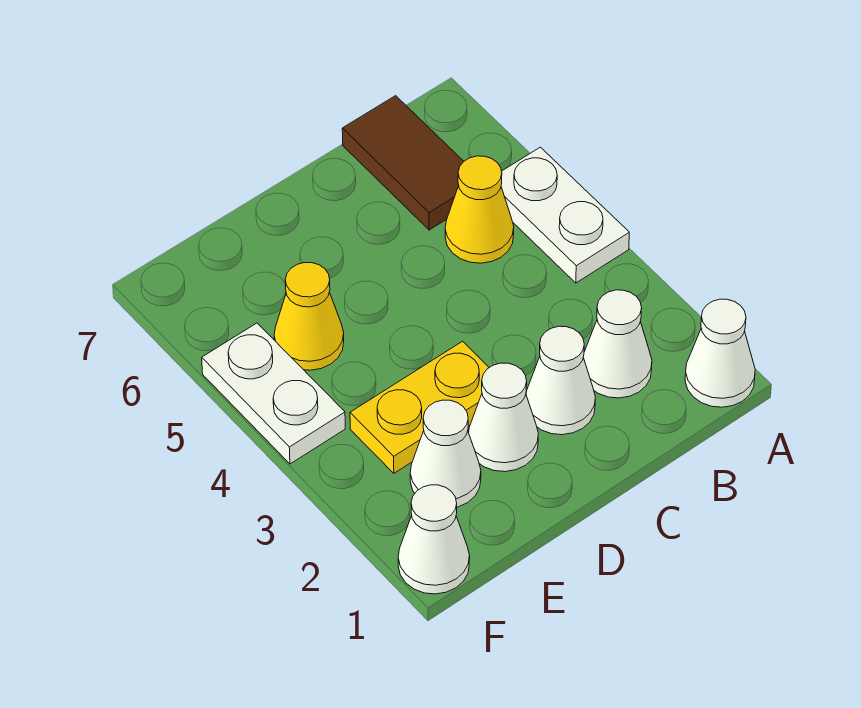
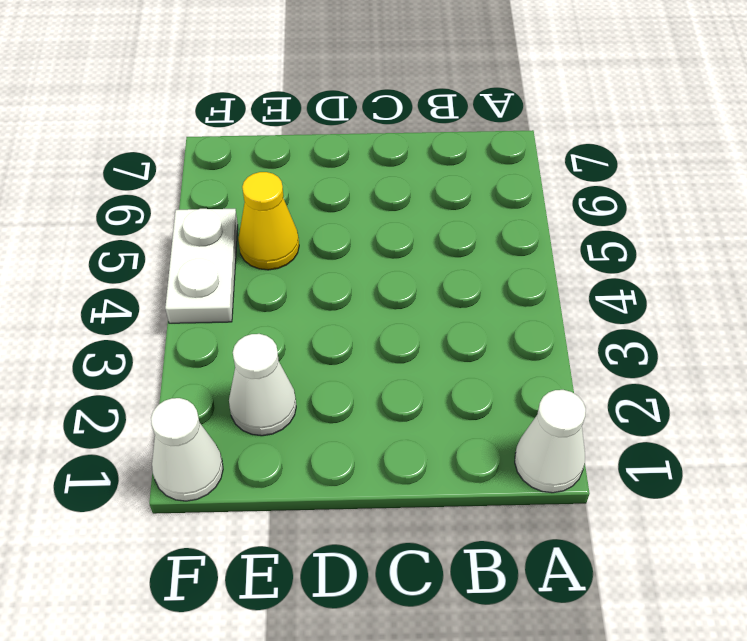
none -> white 1x2 plate [501,147,629,283]
none -> white 1x1 cone [583,290,652,398]
none -> yellow 1x1 cone [445,156,514,263]

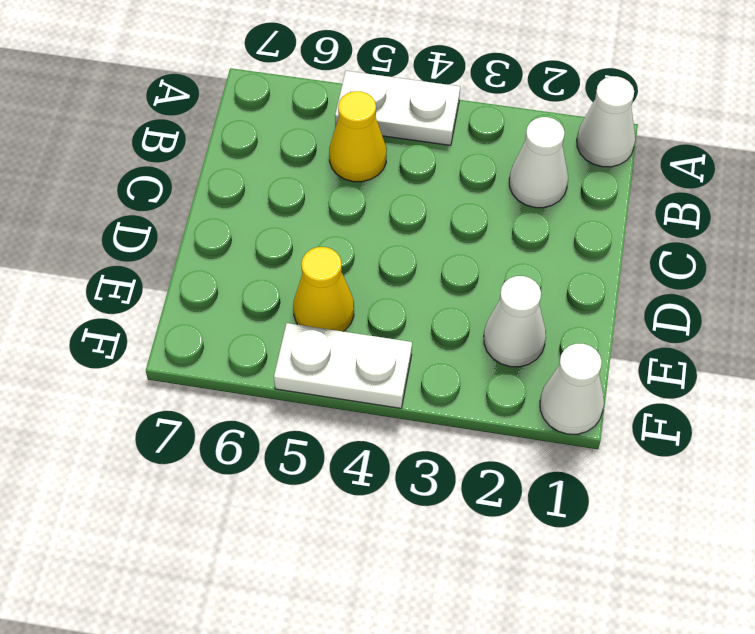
none -> brown 1x2 tile [342,96,464,230]
none -> white 1x1 cone [526,326,595,435]
none -> white 1x1 cone [469,363,538,472]

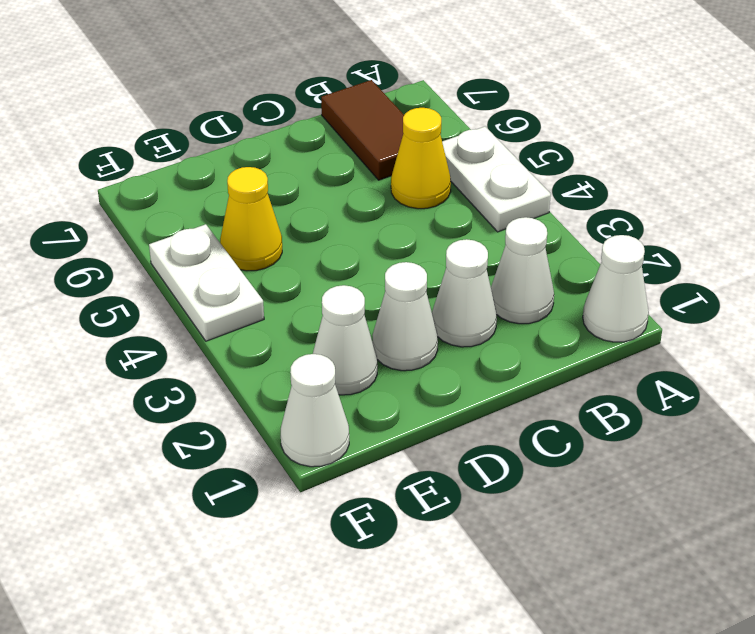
none -> yellow 1x2 plate [350,341,489,473]

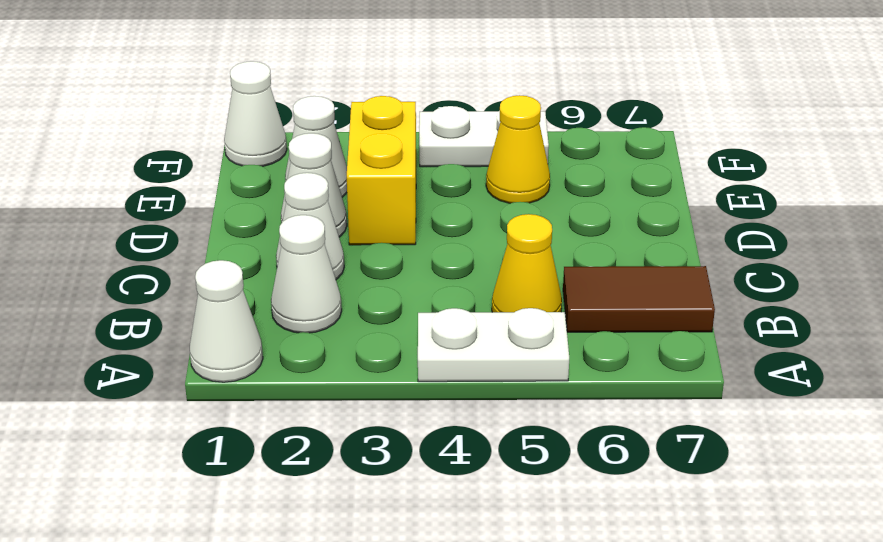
yellow 1x2 brick [347,96,416,245] -> yellow 1x2 plate [350,341,489,473]

